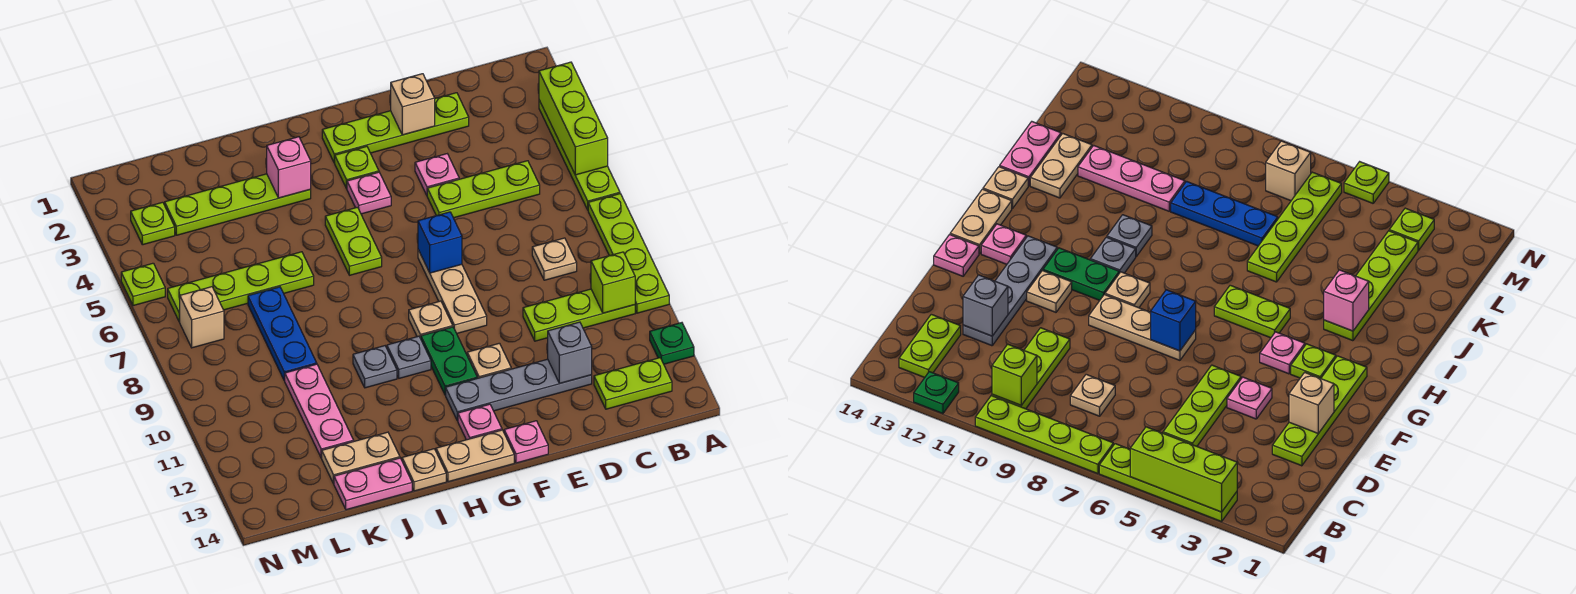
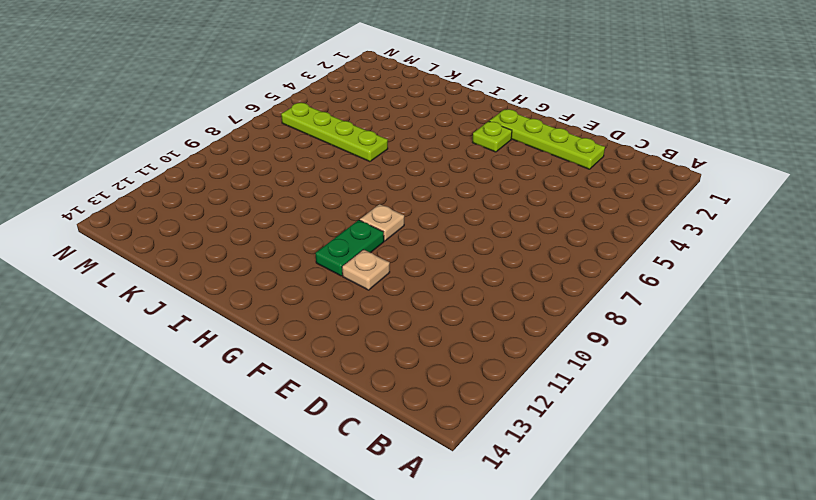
none -> lime 1x4 plate [539,100,620,210]
none -> lime 1x4 plate [588,194,669,313]
none -> green 1x1 plate [650,323,694,364]
none -> lime 1x3 plate [523,289,635,341]

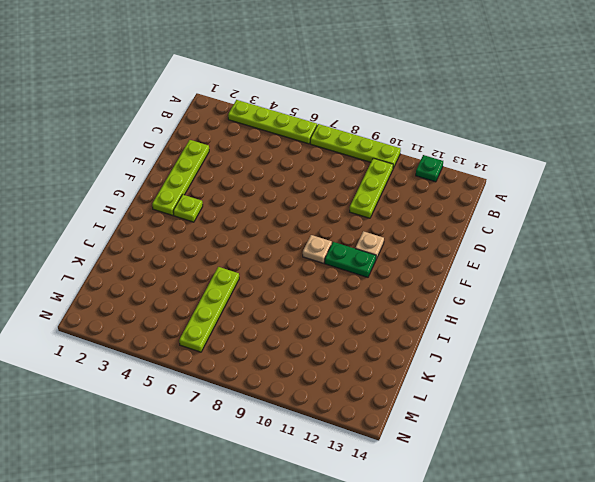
none -> lime 1x2 plate [594,358,672,409]
none -> lime 1x3 plate [427,161,540,218]
none -> tan 1x1 plate [532,238,577,280]
none -> grey 1x4 plate [446,359,592,421]

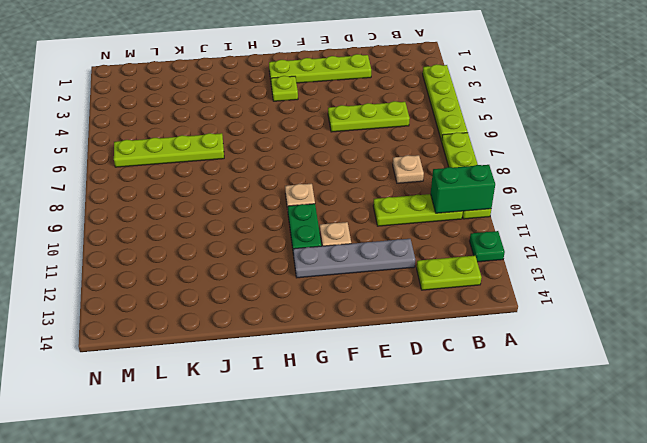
green 1x2 brick [431,165,495,213] -> lime 1x1 brick [591,252,635,313]
none -> pink 1x1 plate [415,154,459,195]
none -> tan 1x3 plate [418,250,487,333]
none -> pink 1x1 plate [504,421,548,463]
none -> pink 1x1 plate [347,172,391,214]

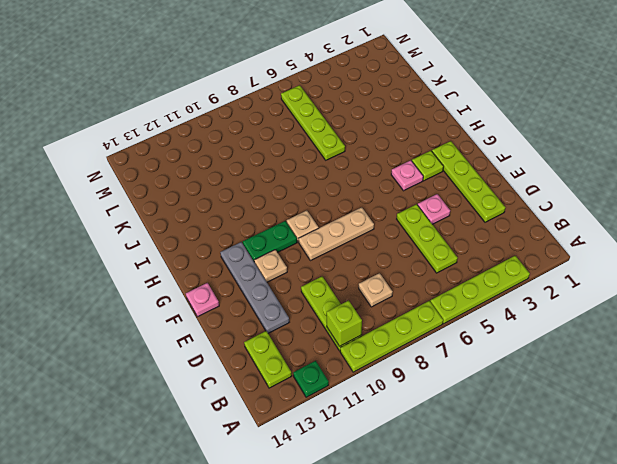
none -> pink 1x1 plate [458,404,502,440]
none -> tan 1x2 plate [436,430,514,482]
none -> lime 1x2 plate [325,207,382,275]
none -> grey 1x1 plate [387,336,431,378]

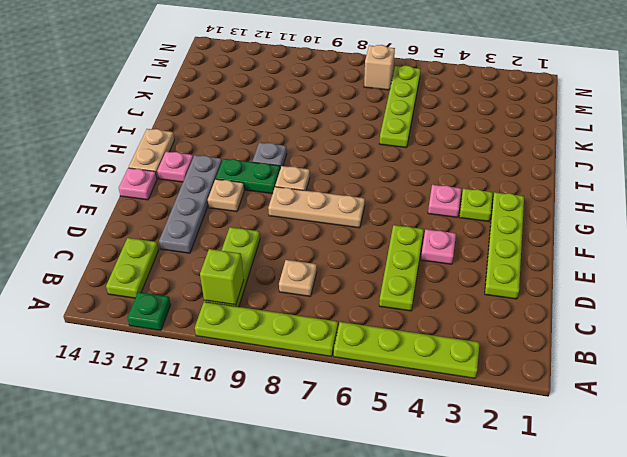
none -> lime 1x2 plate [325,207,382,275]
none -> lime 1x4 plate [165,174,311,235]
none -> grey 1x1 plate [353,346,397,388]
none -> tan 1x1 plate [402,449,446,491]

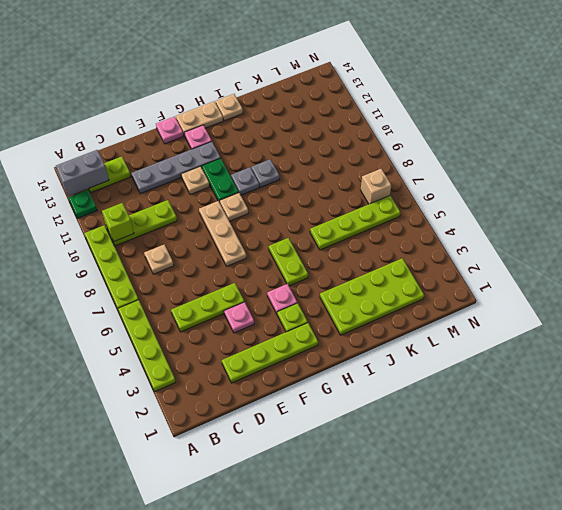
grey 1x2 brick [56,150,109,196] -> none
lime 2x4 plate [320,258,424,335] -> lime 1x4 plate [165,174,311,235]
none -> tan 1x2 plate [322,432,400,484]
none -> pink 1x2 plate [334,458,412,510]
none -> blue 1x3 plate [248,287,317,381]
none -> pink 1x3 plate [285,364,354,458]

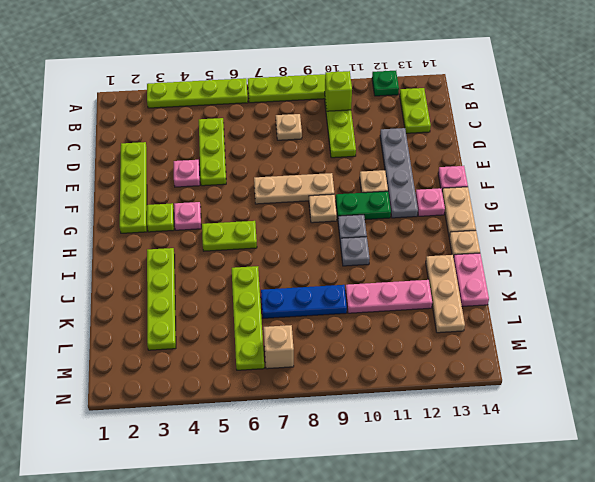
tan 1x3 plate [426,255,465,333] -> tan 1x2 plate [322,432,400,484]
none -> lime 1x1 plate [131,202,175,245]
none -> lime 1x1 plate [121,263,165,306]
none -> lime 1x3 brick [539,62,608,175]
none -> grey 1x1 brick [548,322,592,383]

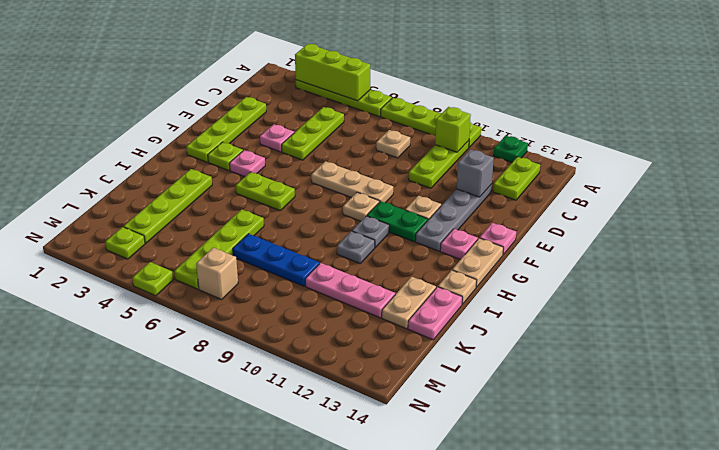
none -> tan 1x1 brick [391,74,435,135]
none -> blue 1x1 brick [418,212,462,273]
none -> pink 1x1 brick [267,137,311,198]

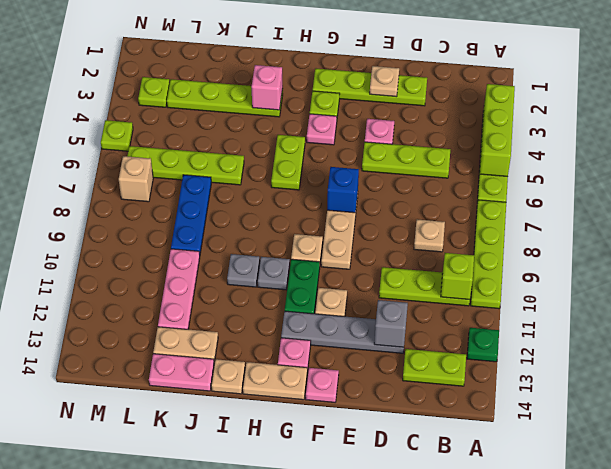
tan 1x1 plate [370,66,399,97] -> tan 1x1 brick [391,74,435,135]

